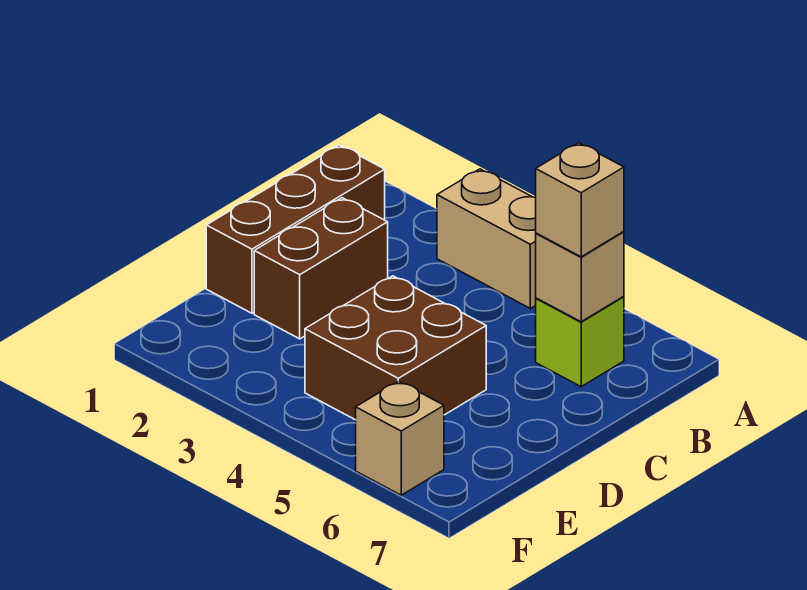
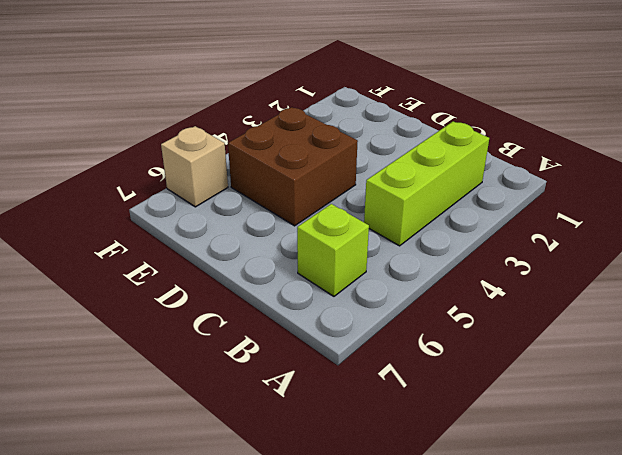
lime 1x3 brick [364,122,489,246] -> none
none -> tan 1x2 brick [437,169,536,308]
none -> brown 1x3 brick [206,145,385,313]

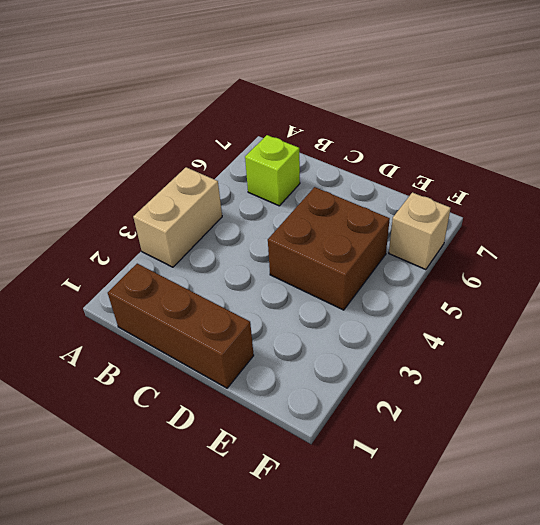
none -> brown 1x2 brick [254,198,388,339]
none -> tan 1x1 brick [536,232,624,322]

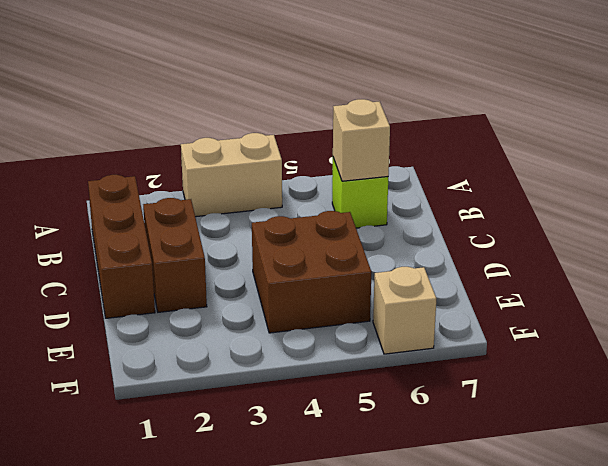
none -> tan 1x1 brick [536,143,624,257]

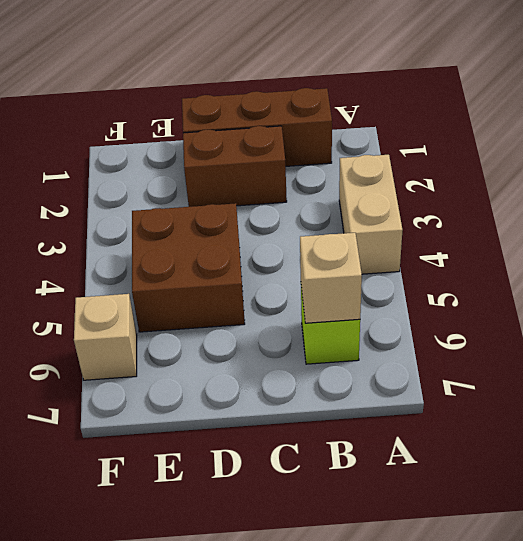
none -> tan 1x1 brick [536,143,624,257]

